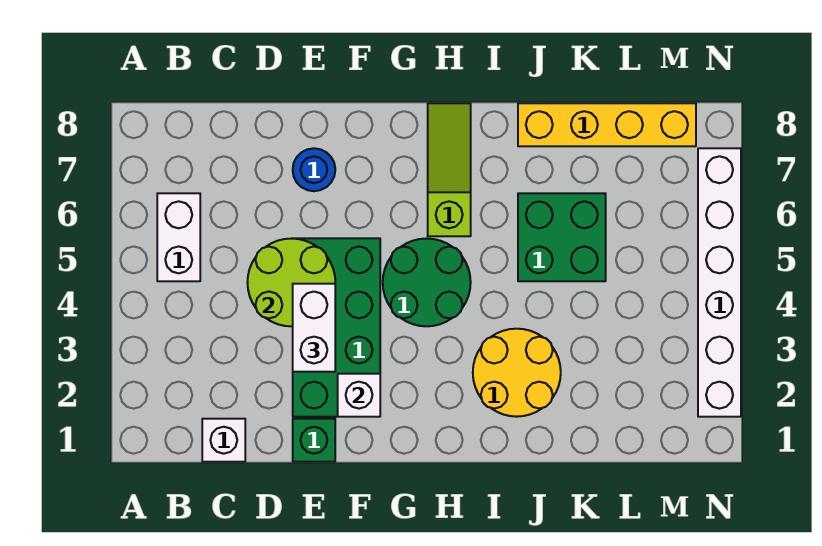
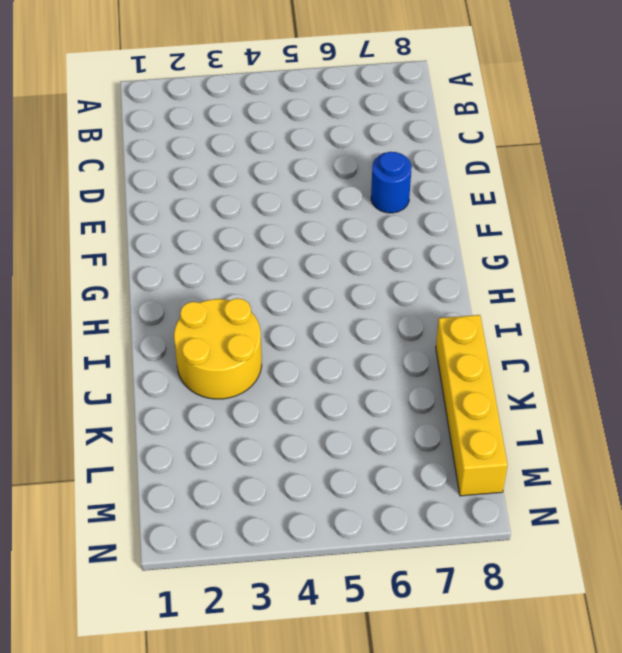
none -> white 1x2 brick [157,193,200,281]
none -> white 1x1 brick [202,419,245,462]
none -> green 1x1 brick [293,419,335,462]

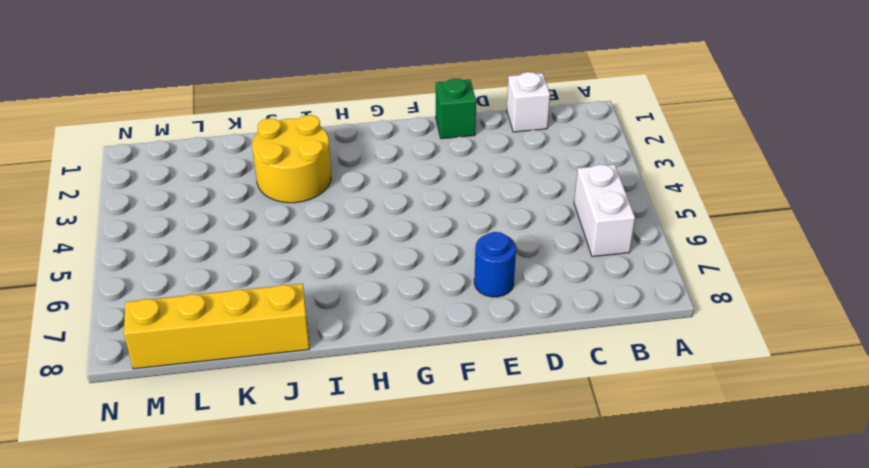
none -> green 2x4 brick [293,238,380,417]
none -> green 2x2 round brick [383,238,471,326]
none -> lime 1x3 slope [428,103,471,236]

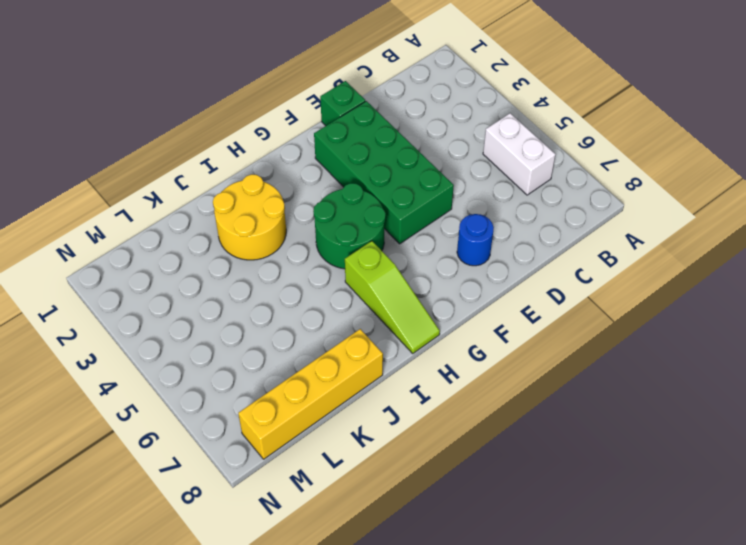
none -> white 1x1 brick [202,419,245,462]
none -> green 2x2 brick [518,193,606,281]
none -> white 1x6 brick [698,148,741,417]

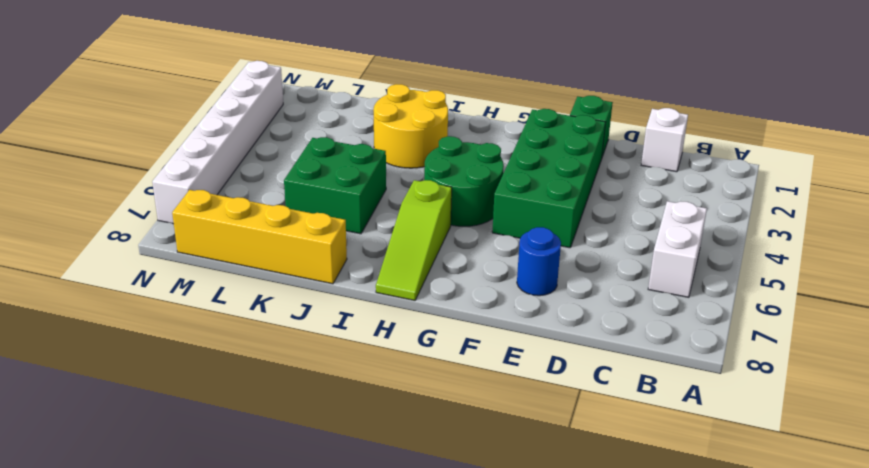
none -> lime 2x2 round brick [247,239,335,326]
none -> white 1x1 brick [338,374,380,417]
none -> white 1x2 brick [293,284,335,372]

